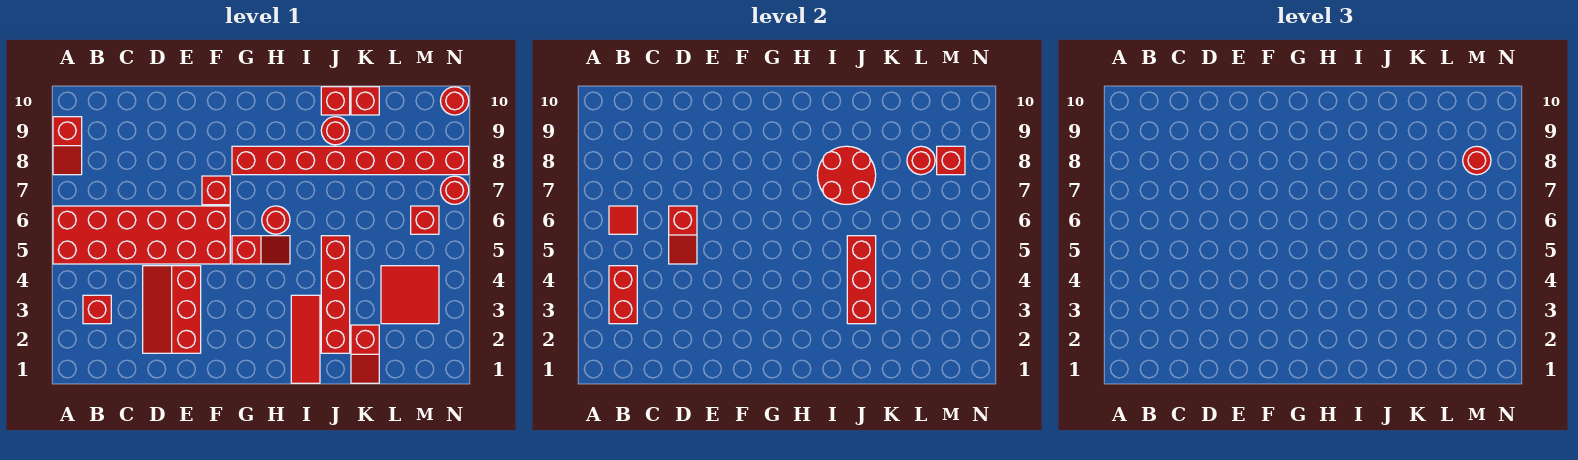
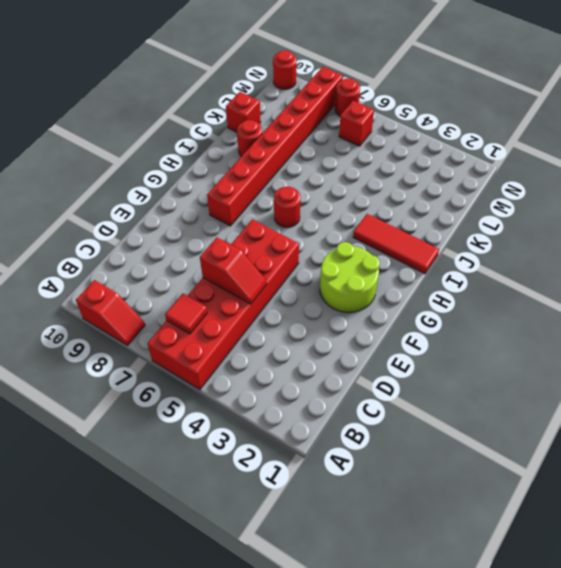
lime 2x2 round brick [320,242,380,313] -> none
none -> red 1x1 brick [83,295,111,324]
none -> red 2x3 slope [143,266,201,353]
none -> red 1x1 brick [202,176,230,205]

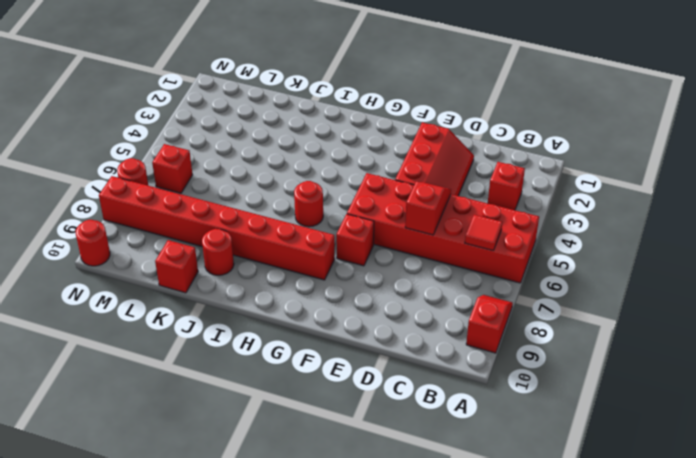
none -> red 1x2 slope [232,236,290,264]
none -> red 1x3 tile [291,295,320,383]
none -> red 1x4 brick [321,236,350,353]

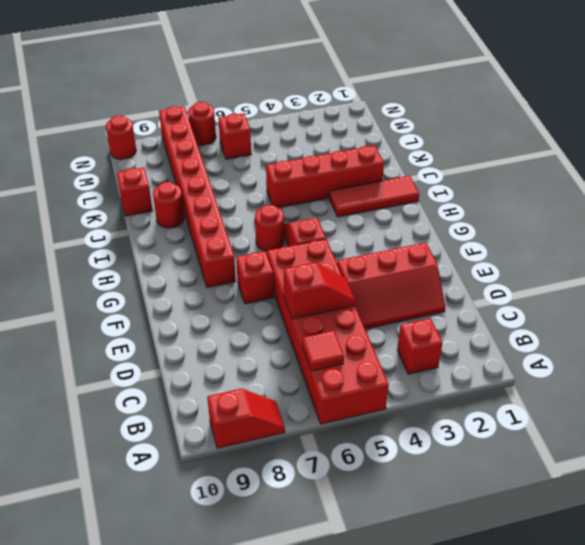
none -> red 1x1 brick [321,87,350,115]
none -> red 1x2 slope [351,325,379,383]
none -> red 2x2 tile [381,266,439,324]

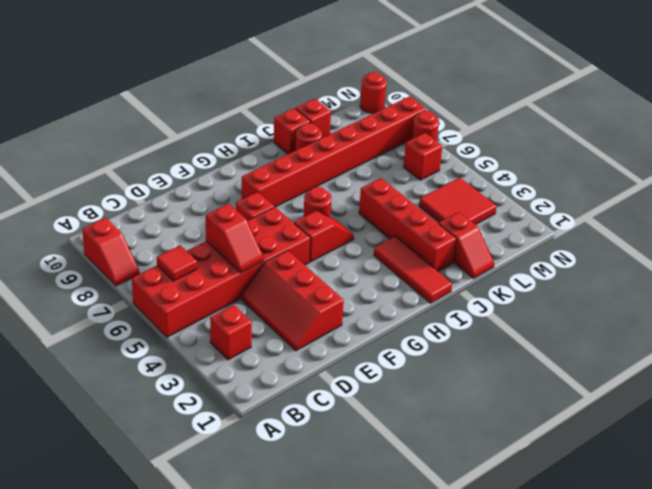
none -> red 1x2 brick [609,266,637,324]
none -> red 2x2 round brick [818,146,876,204]
none -> red 1x3 brick [847,236,876,324]

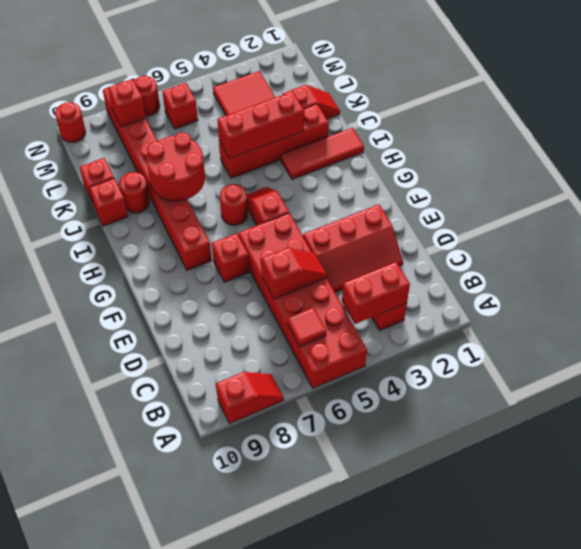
none -> red 1x1 round brick [907,146,935,175]
none -> red 1x1 round brick [1463,146,1491,175]

